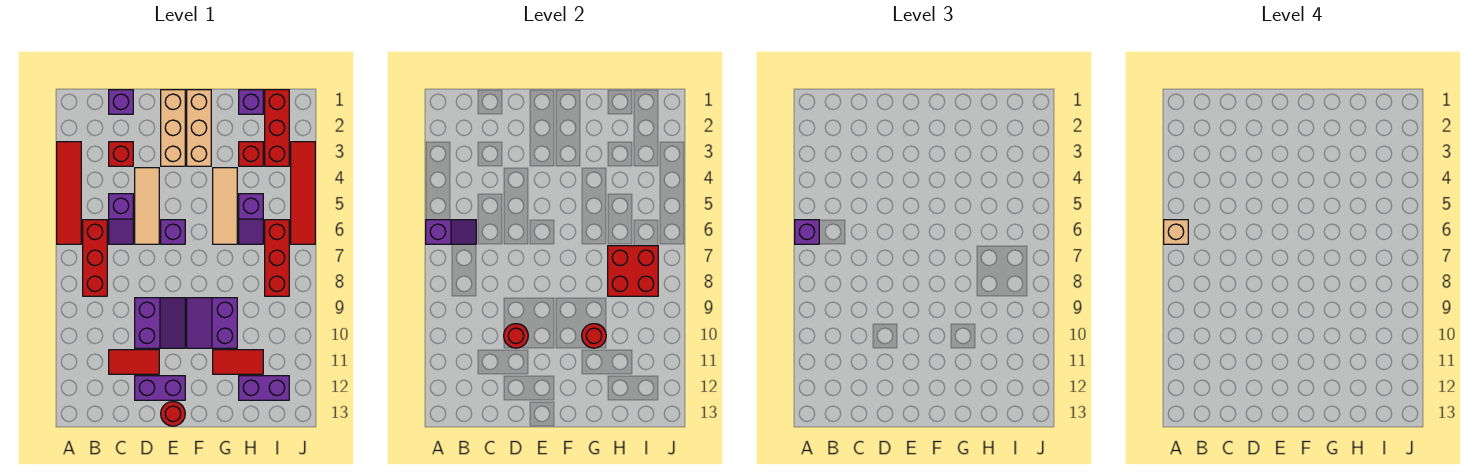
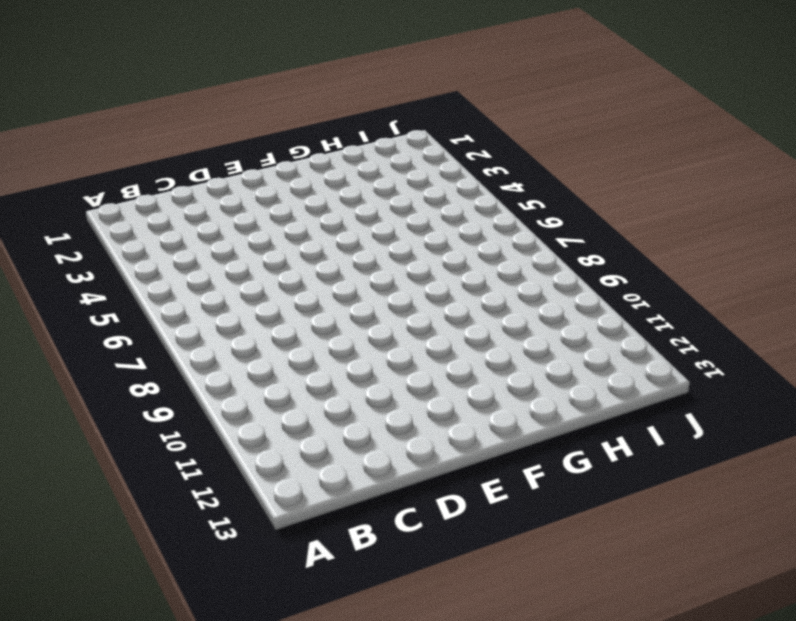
none -> red 1x4 tile [57,142,81,244]
none -> red 1x3 brick [83,220,107,296]
none -> purple 1x1 brick [109,90,133,114]

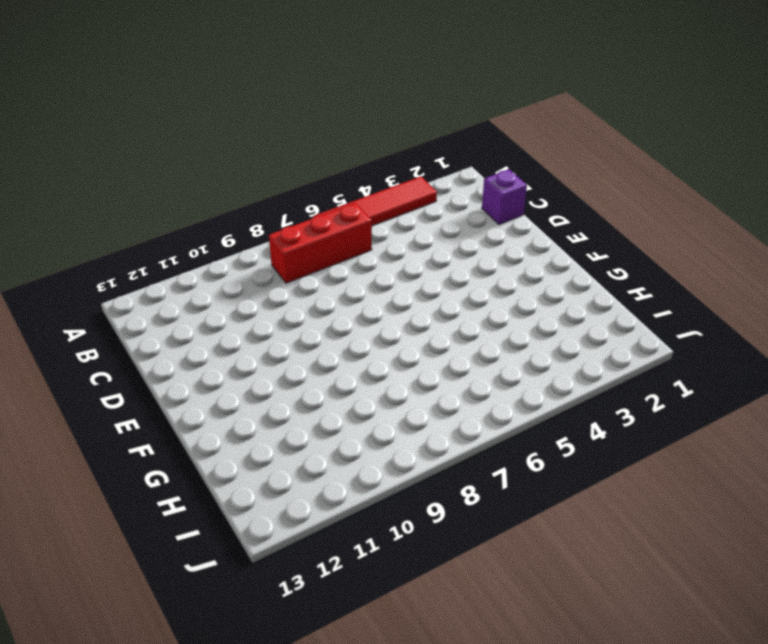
none -> red 1x1 brick [109,142,133,166]
none -> purple 1x2 slope [109,194,133,244]
none -> red 1x2 tile [109,350,159,374]

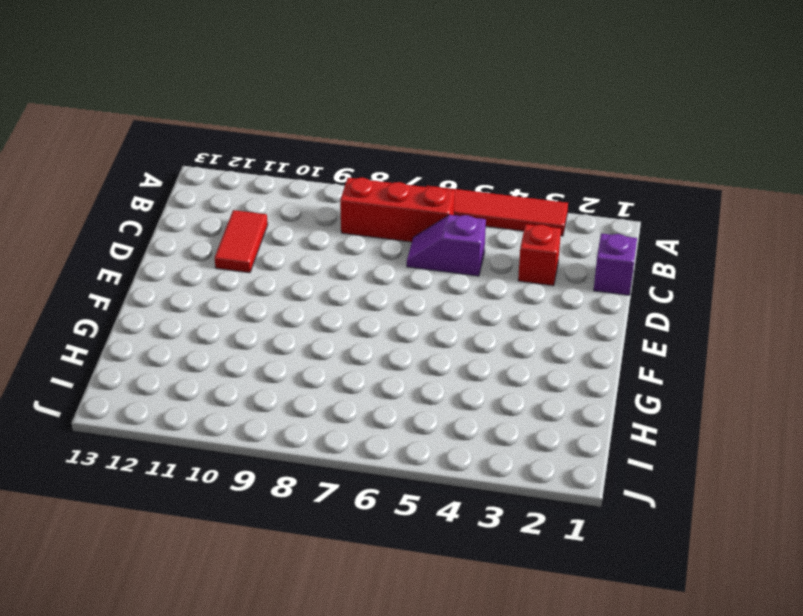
none -> tan 1x3 tile [135,168,159,244]
none -> purple 2x2 slope [135,298,185,348]
none -> purple 1x2 brick [135,376,185,400]

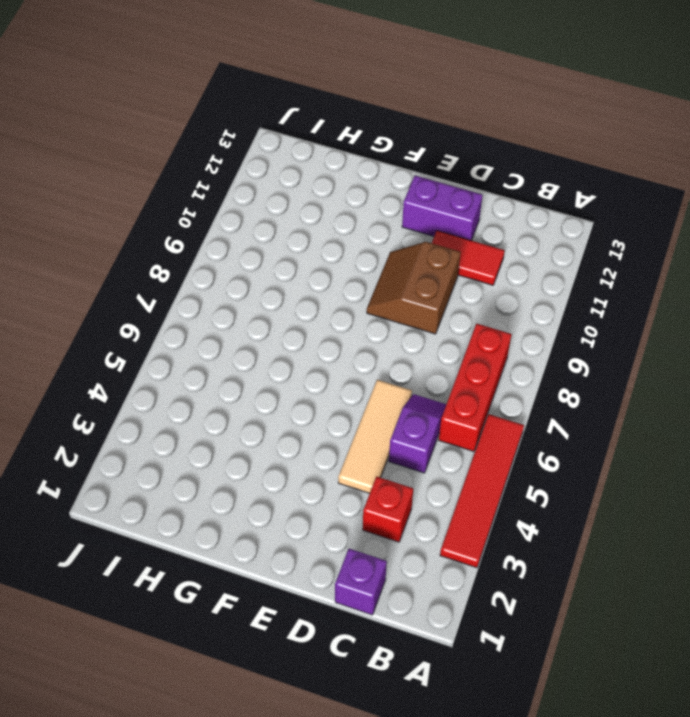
brown 2x2 slope [367,242,461,334] -> purple 2x2 slope [135,298,185,348]
none -> tan 1x3 brick [161,90,185,166]
none -> purple 1x1 brick [161,220,185,244]
none -> red 1x1 round brick [161,402,185,426]

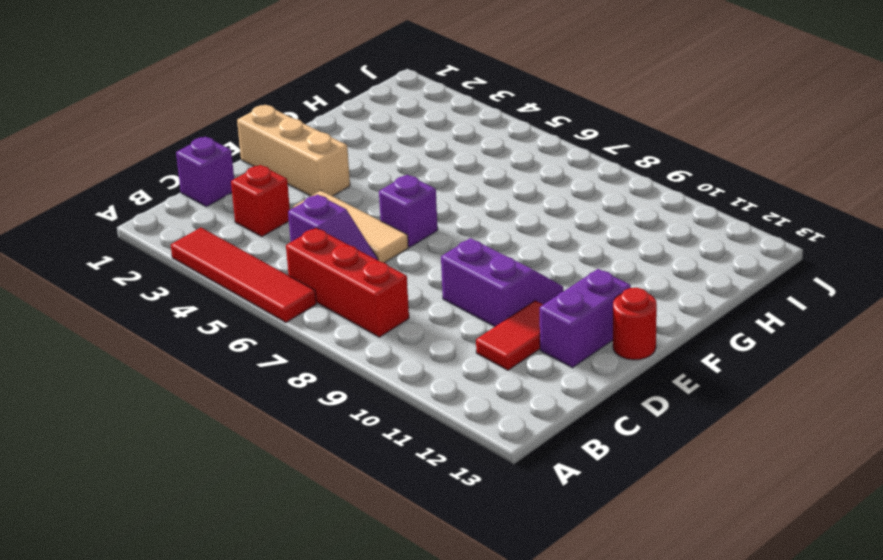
none -> tan 1x3 brick [187,90,211,166]
none -> purple 2x2 slope [187,298,237,348]
none -> tan 1x3 tile [213,168,237,244]

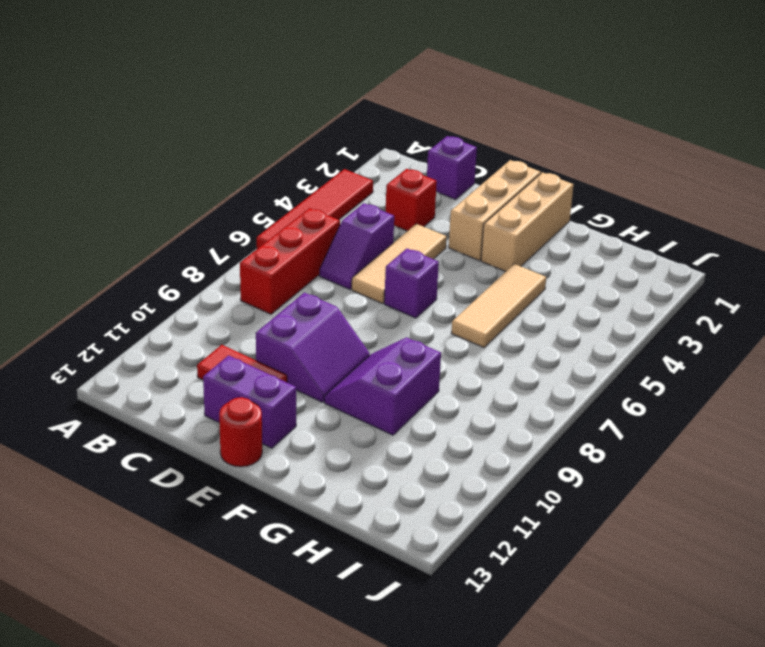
none -> red 1x2 tile [213,350,263,374]
none -> purple 1x1 brick [239,90,263,114]
none -> red 1x1 brick [239,142,263,166]

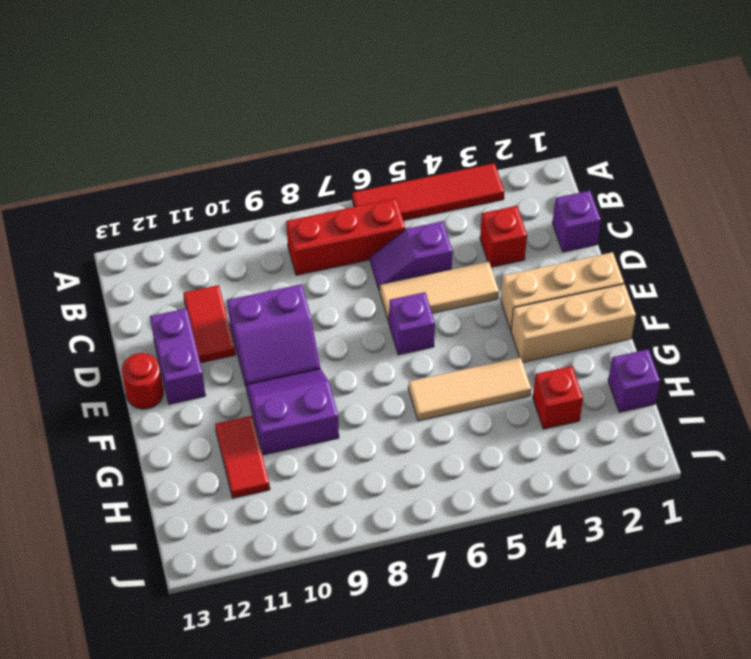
none -> purple 1x2 slope [239,194,263,244]
none -> purple 1x2 brick [239,376,289,400]
none -> red 1x3 brick [265,90,289,166]

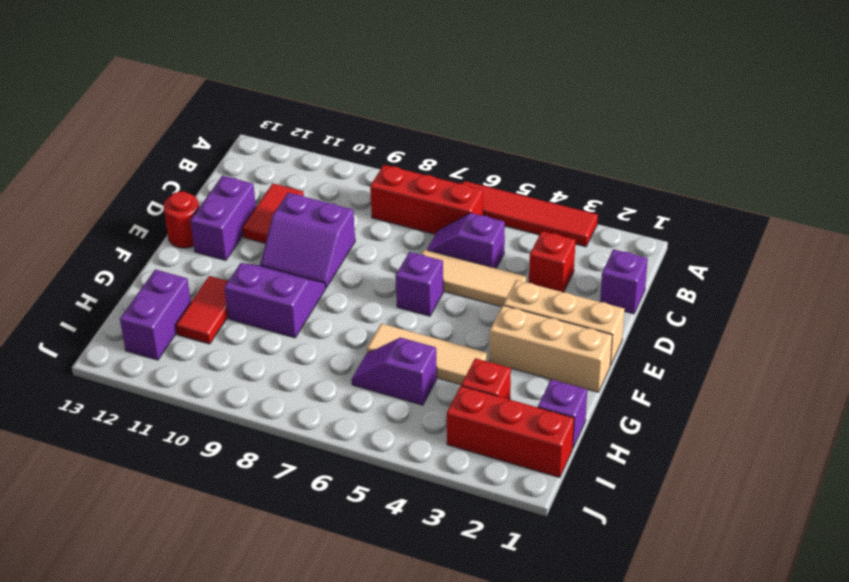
none -> red 1x3 brick [265,220,289,296]
none -> red 1x4 tile [291,142,315,244]
none -> purple 1x2 slope [426,220,476,244]

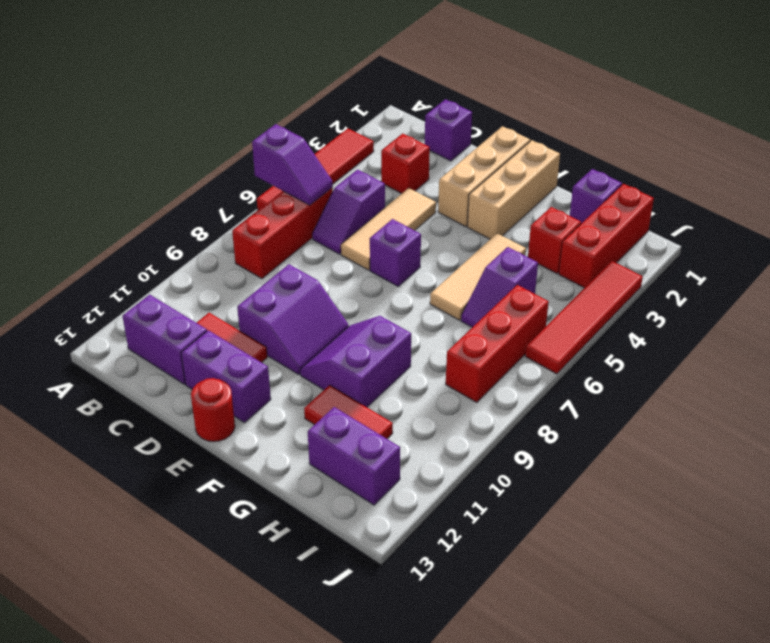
purple 1x2 brick [123,295,207,384] -> none
none -> red 1x1 round brick [504,324,528,348]
none -> red 1x1 round brick [582,324,606,348]
none -> red 2x2 brick [608,246,658,296]

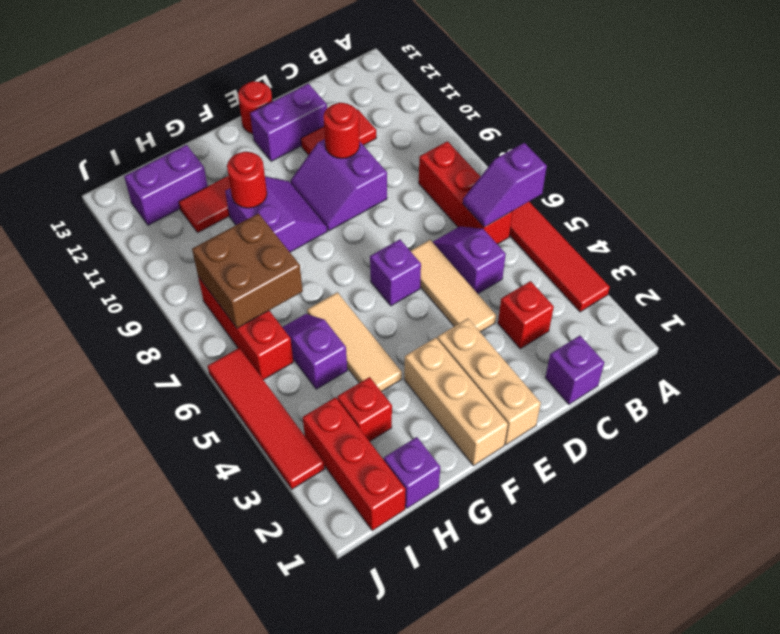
brown 2x2 brick [192,213,303,328] -> red 2x2 brick [608,246,658,296]
none -> purple 1x1 brick [795,220,819,244]
none -> tan 1x1 brick [1164,220,1188,244]

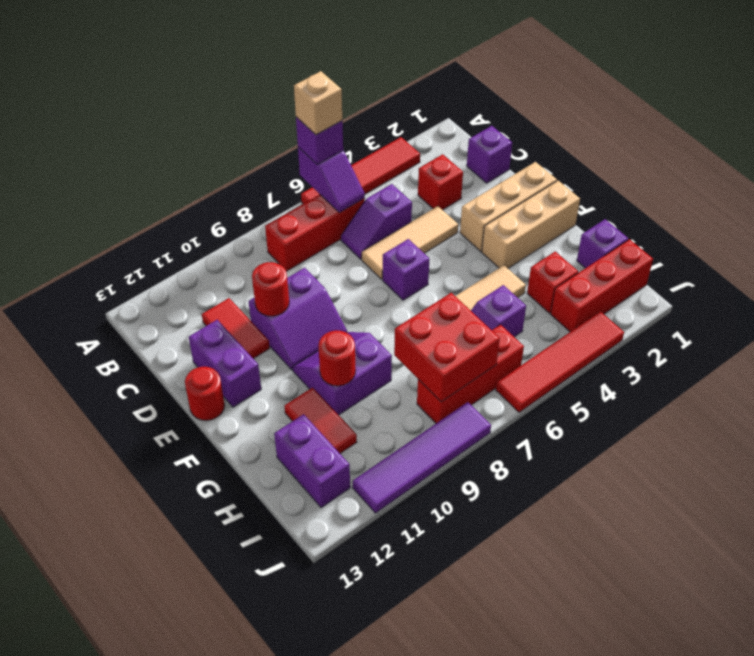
purple 1x4 tile [353,402,491,513] -> none

